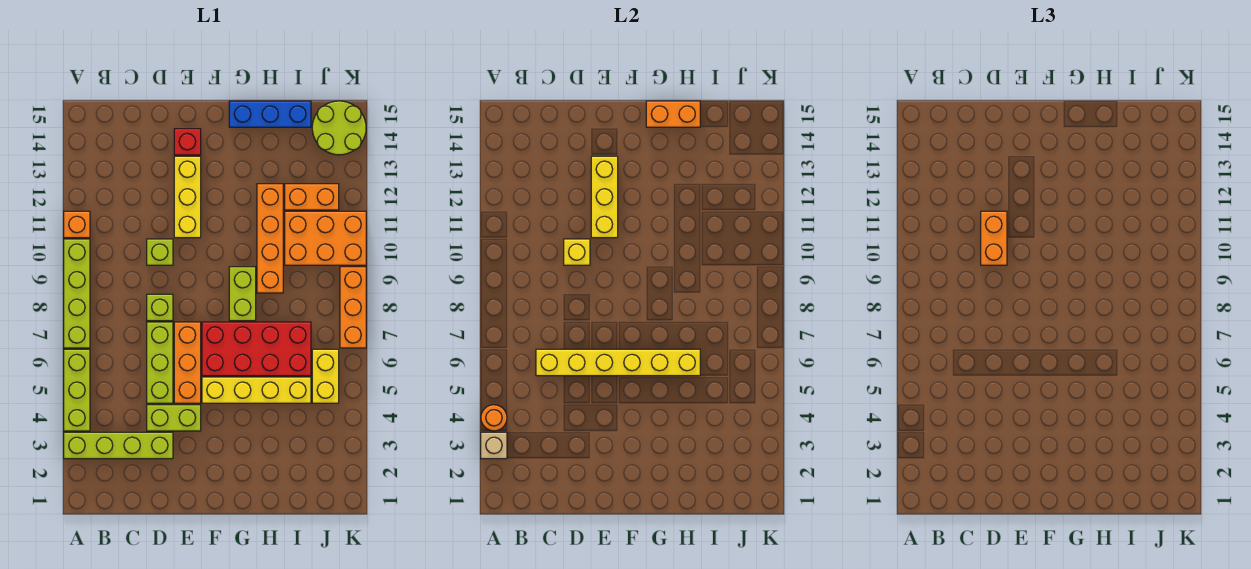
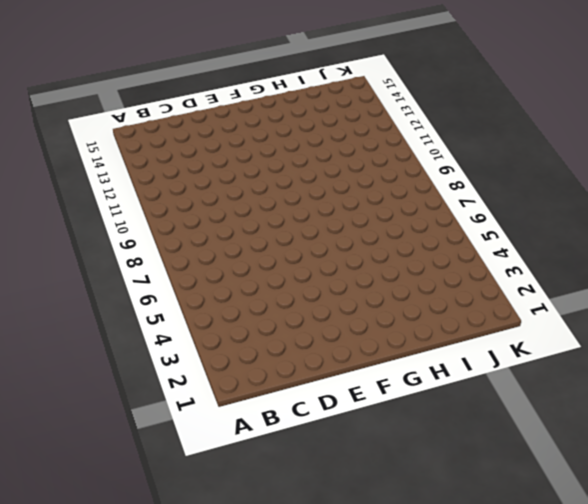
none -> lime 1x4 brick [64,432,173,459]
none -> lime 1x3 brick [64,349,90,431]
none -> lime 1x4 brick [64,239,90,348]

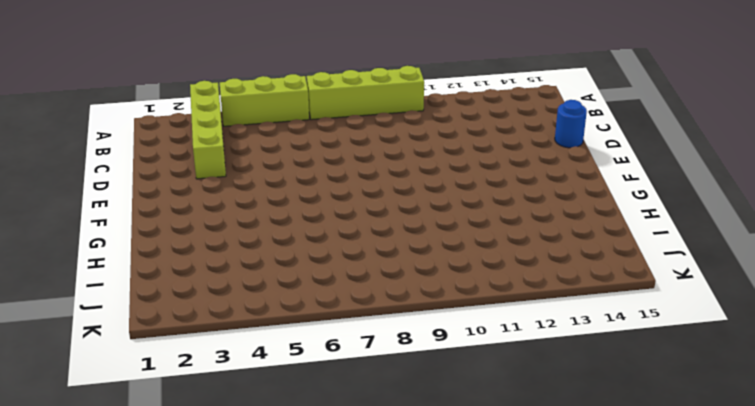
blue 1x1 round brick [555,100,587,148] -> none
none -> orange 1x1 brick [64,211,90,238]
none -> lime 1x2 brick [147,405,201,431]
none -> lime 1x3 brick [147,322,173,403]

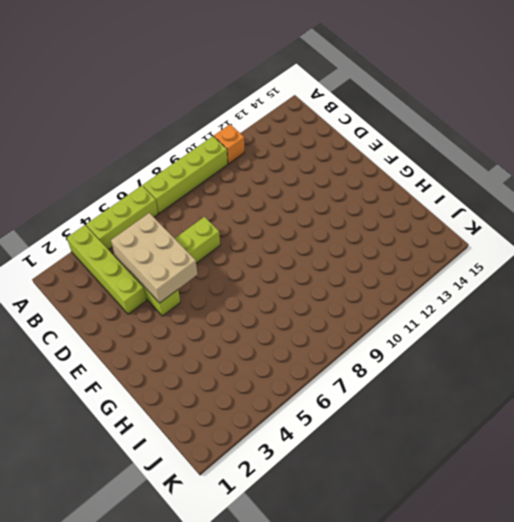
tan 2x3 brick [111,213,197,303] -> none
none -> lime 1x1 brick [147,294,173,321]
none -> lime 1x1 brick [147,239,173,265]
none -> orange 1x3 brick [174,322,201,403]

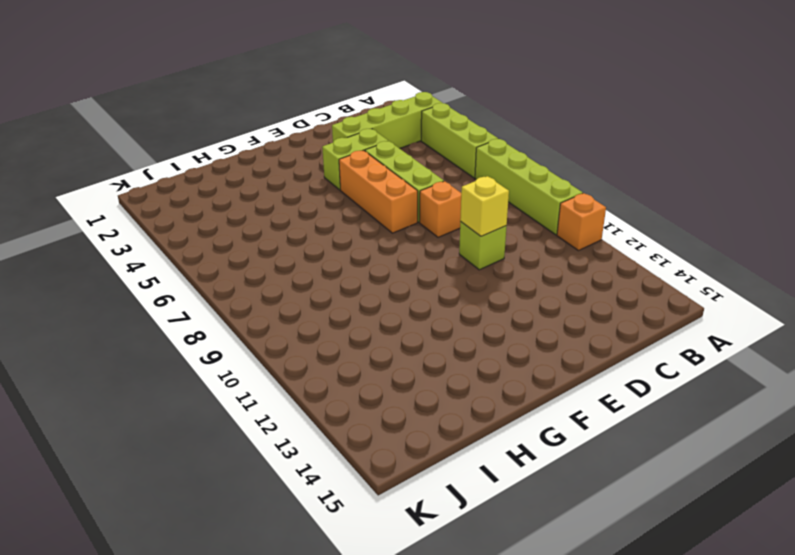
orange 1x1 brick [420,181,461,237] -> lime 1x1 brick [147,294,173,321]
none -> yellow 1x3 brick [174,156,201,238]
none -> red 1x1 brick [174,129,201,155]
none -> yellow 1x4 brick [202,377,311,403]

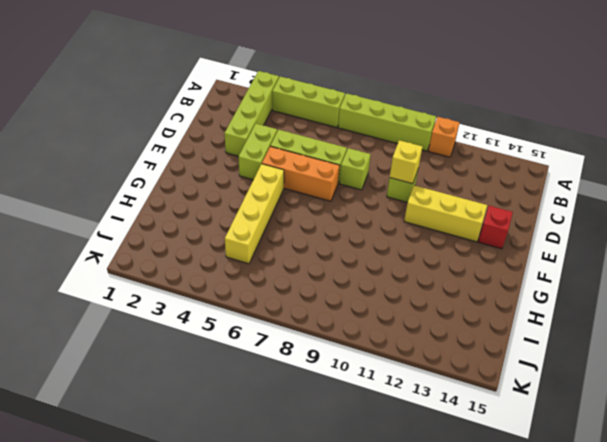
none -> red 2x4 brick [202,322,311,376]
none -> lime 1x2 brick [229,267,256,321]
none -> blue 1x3 brick [229,101,311,127]

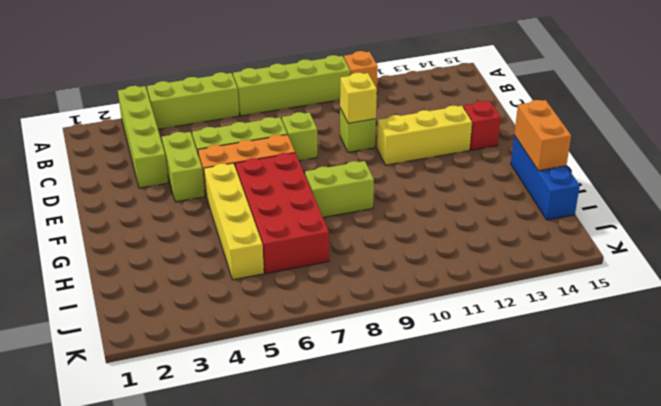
none -> orange 1x4 brick [257,184,283,293]
none -> orange 2x3 brick [285,211,366,265]
none -> orange 1x2 brick [285,184,339,210]

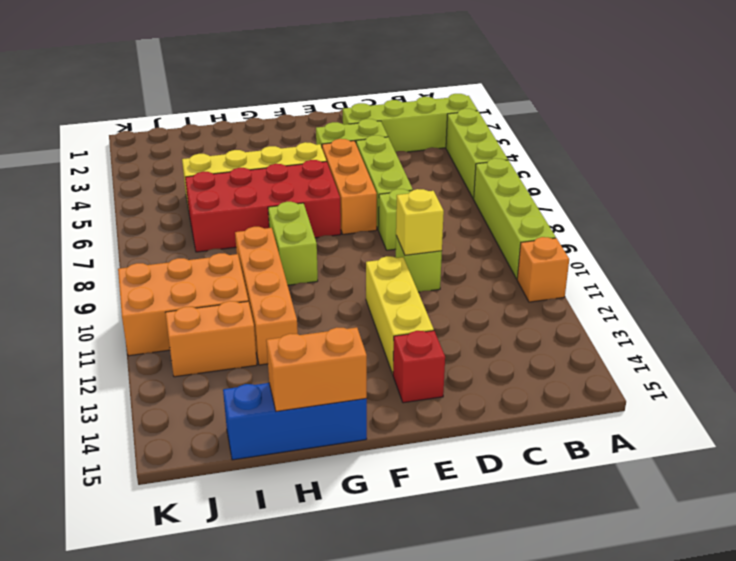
none -> yellow 1x2 brick [312,349,339,403]
none -> lime 2x2 round brick [312,101,366,155]
none -> orange 1x3 brick [340,267,366,348]

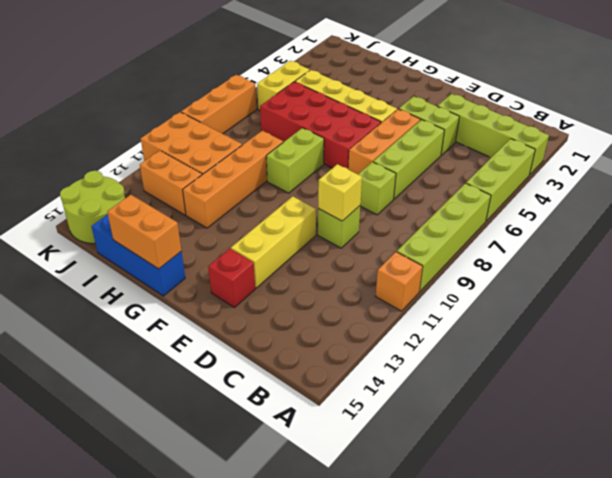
none -> tan 1x1 brick [481,432,507,459]
none -> orange 1x1 round brick [481,405,507,431]
none -> yellow 1x6 brick [536,349,700,376]

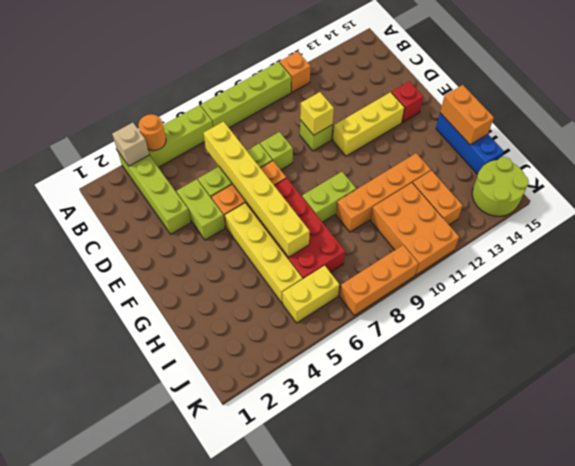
none -> yellow 1x3 brick [591,156,618,238]
none -> orange 1x2 brick [981,211,1007,265]

